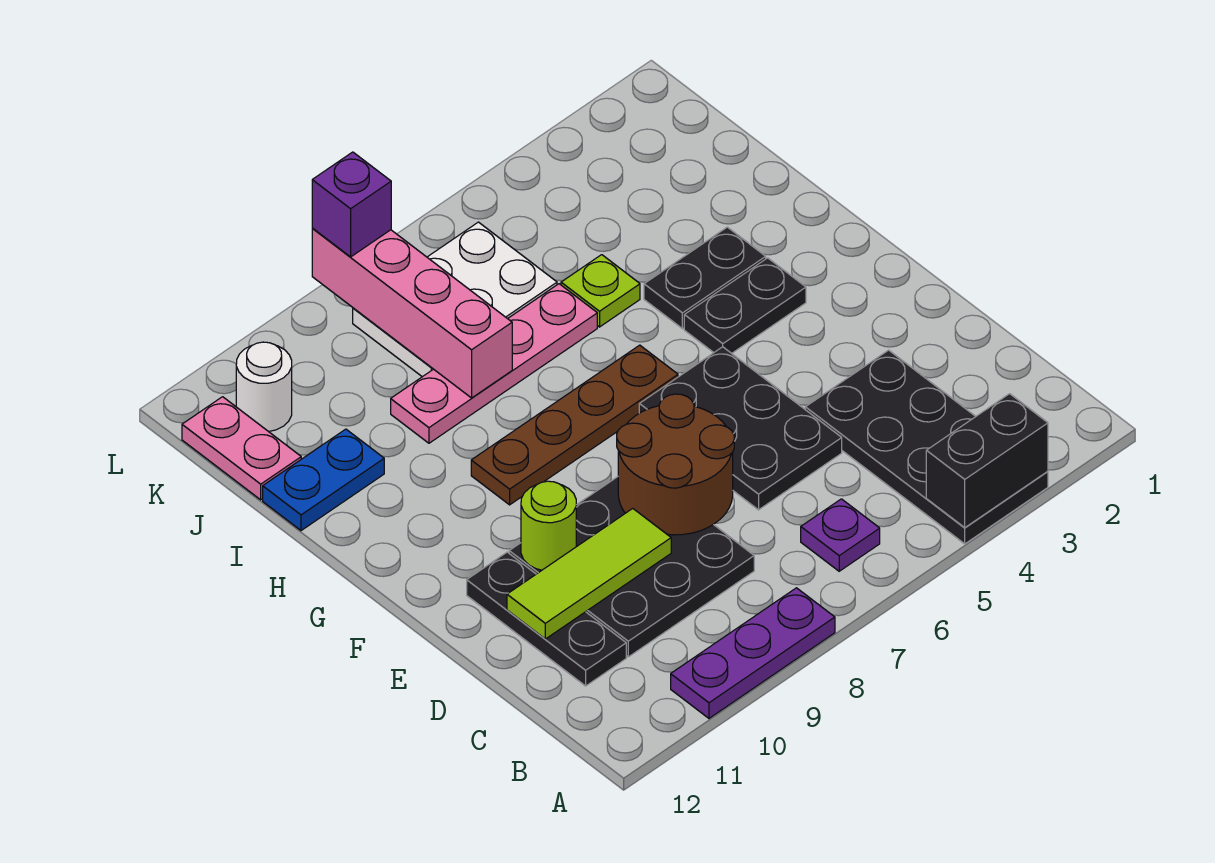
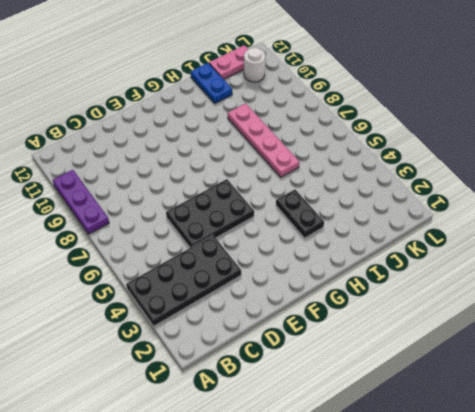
none -> purple 1x1 plate [801,499,880,571]
none -> black 3x3 plate [509,477,754,657]
none -> black 1x3 plate [467,552,626,686]

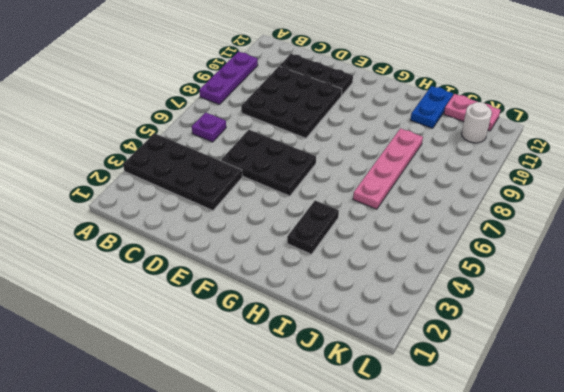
none -> black 1x2 plate [684,258,806,353]
none -> brown 1x4 plate [471,345,678,505]
none -> lime 1x1 plate [561,255,640,327]

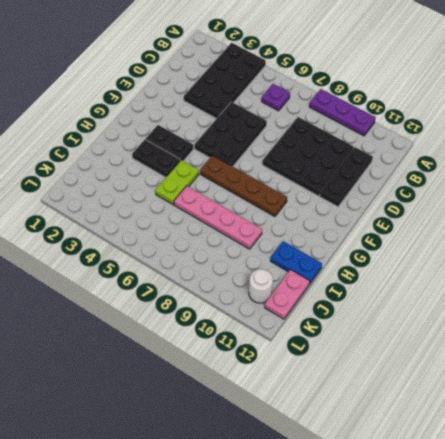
lime 1x2 plate [155,160,199,205] -> lime 1x1 plate [561,255,640,327]
none -> white 2x3 plate [353,222,557,377]
none -> black 1x2 brick [926,394,1048,528]
none -> brown 2x2 round brick [617,394,734,535]

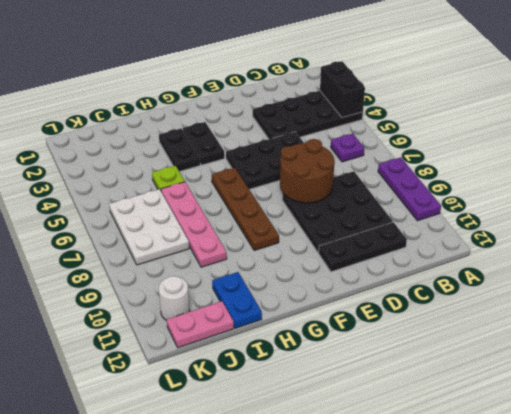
none -> lime 1x3 tile [507,509,671,639]
none -> lime 1x1 round brick [521,481,576,570]
none -> pink 1x4 brick [312,229,512,398]

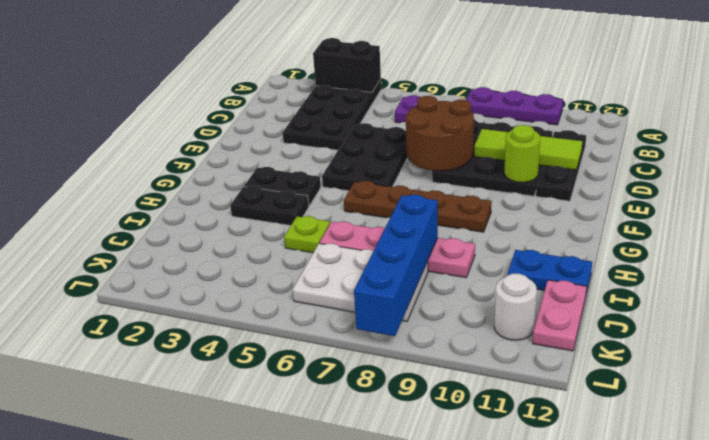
blue 1x4 brick [354,195,438,336] -> pink 1x4 brick [312,229,512,398]
none -> purple 1x1 brick [312,152,391,257]

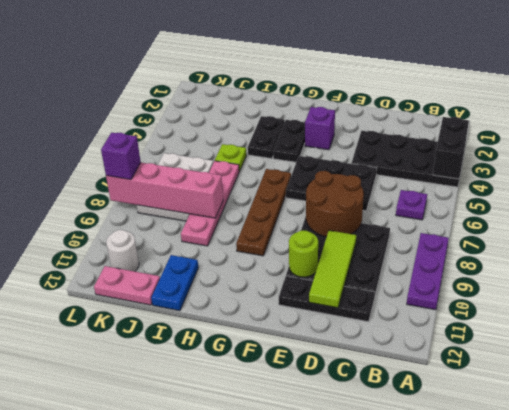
purple 1x1 brick [305,107,335,150] -> none

